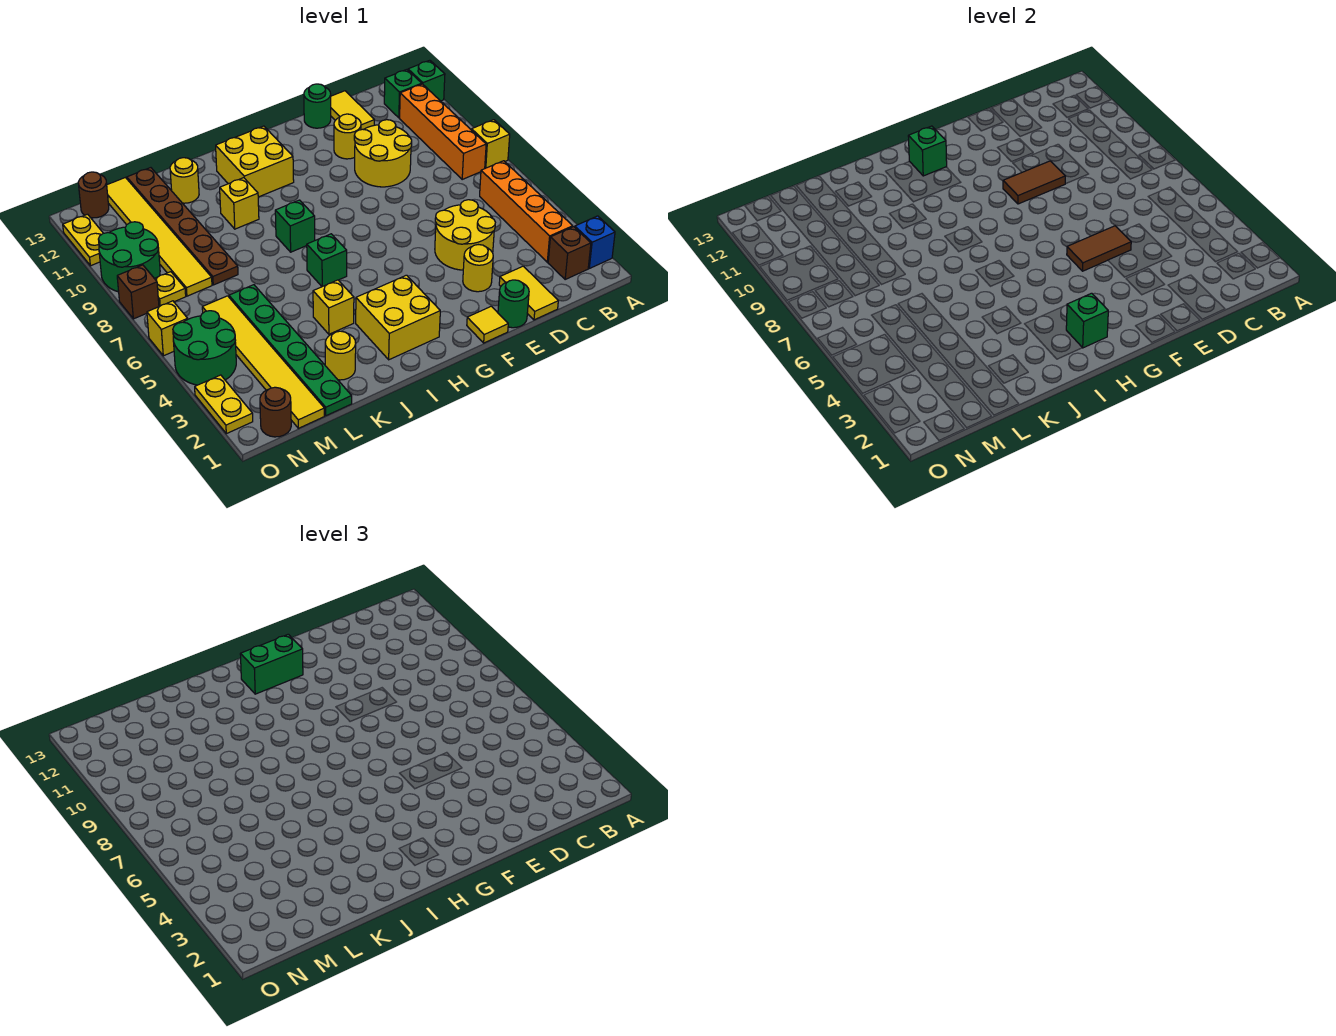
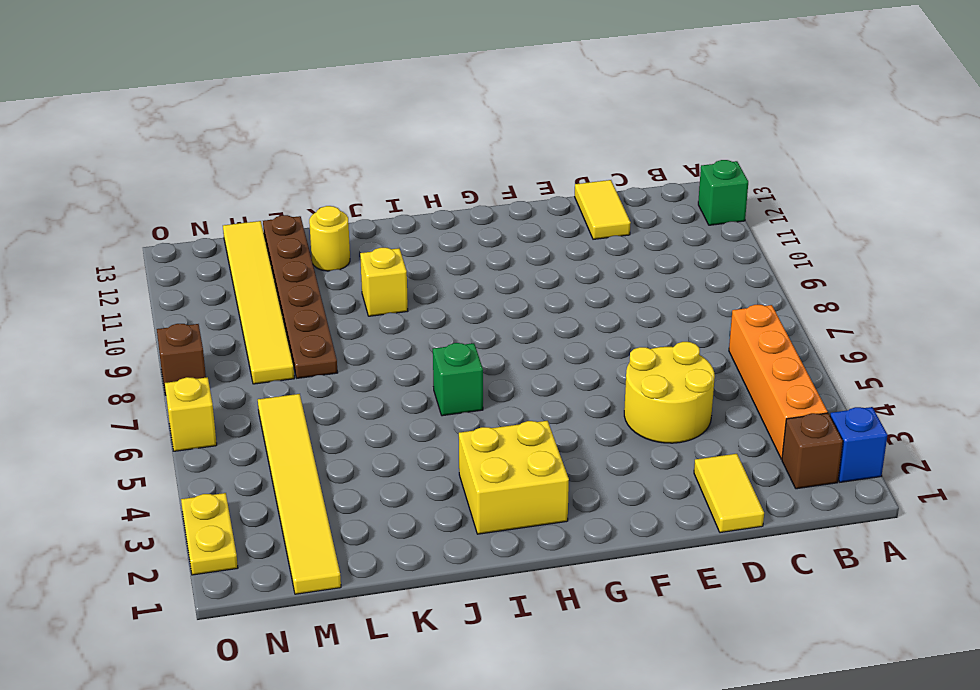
none -> yellow 1x1 brick [472,120,510,168]
none -> orange 1x4 brick [400,84,486,179]
none -> green 1x1 brick [384,70,422,118]
none -> yellow 2x2 round brick [354,120,412,187]

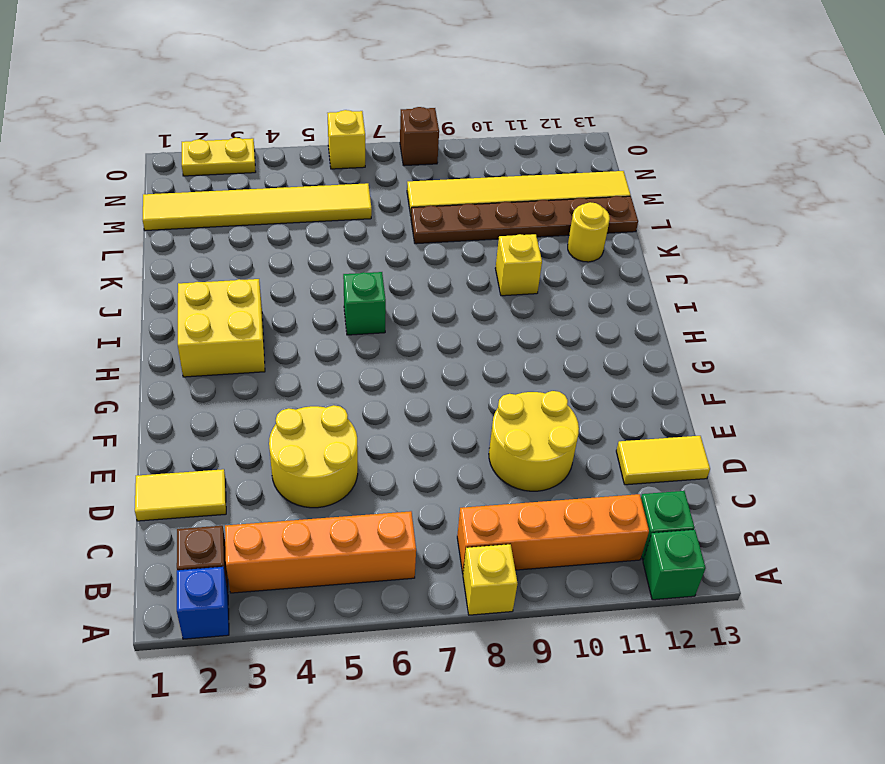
none -> green 1x1 round brick [498,280,529,328]
none -> yellow 1x1 round brick [463,245,493,292]
none -> yellow 1x1 round brick [334,114,361,159]
none -> green 1x1 round brick [304,84,331,128]

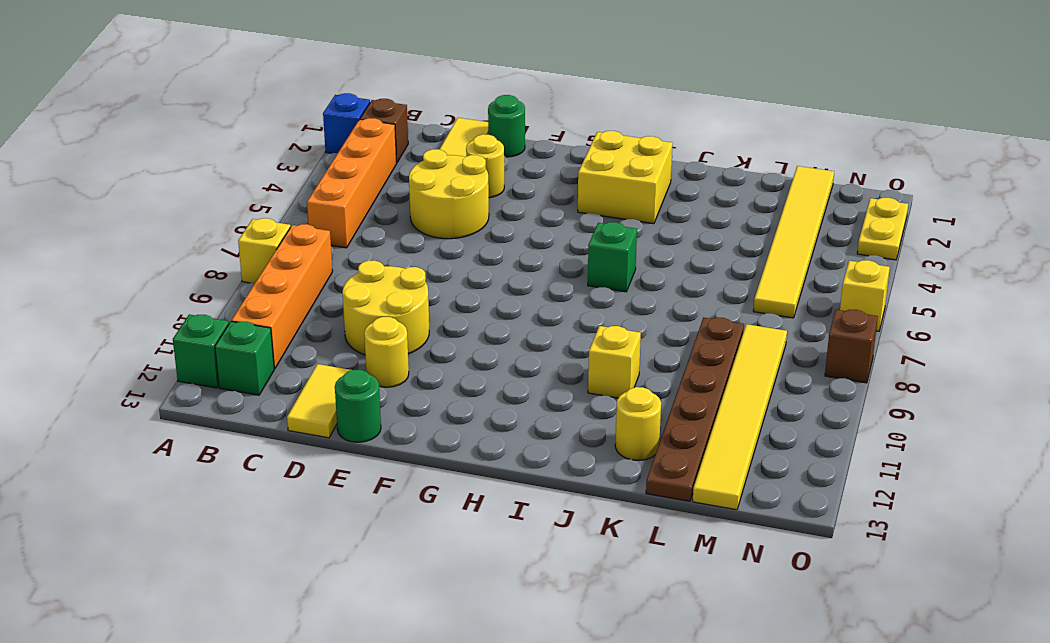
none -> yellow 1x1 tile [467,306,508,343]
none -> yellow 2x2 brick [216,126,294,197]
none -> green 1x1 brick [275,200,315,252]
none -> yellow 1x1 brick [313,280,354,334]

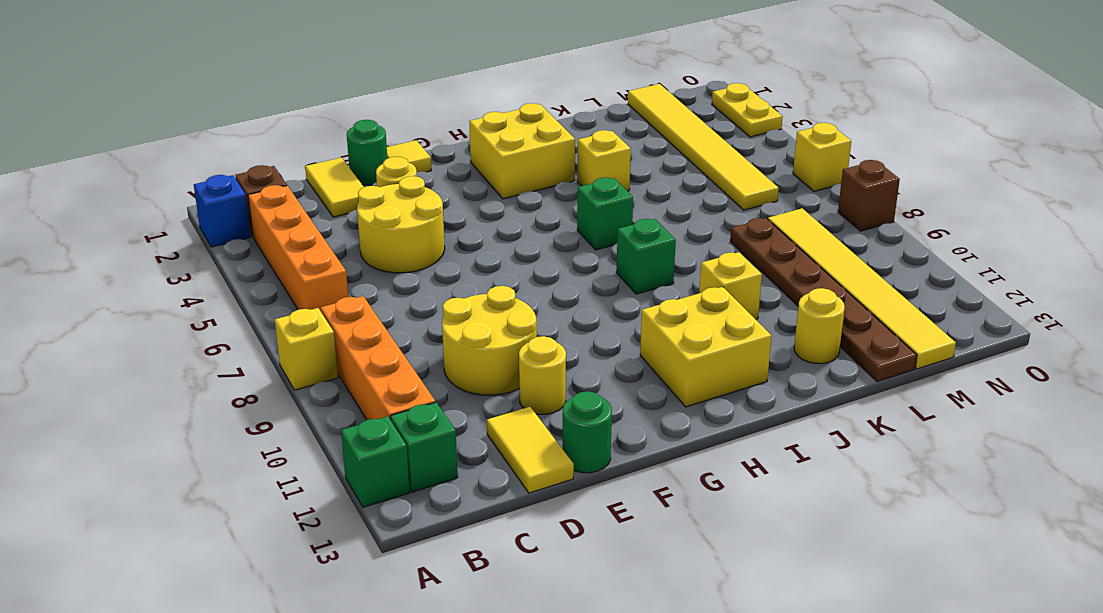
none -> yellow 1x1 round brick [325,331,356,380]
none -> green 1x6 plate [229,285,352,416]
none -> brown 1x1 round brick [260,387,291,437]
none -> green 2x2 round brick [173,311,236,385]

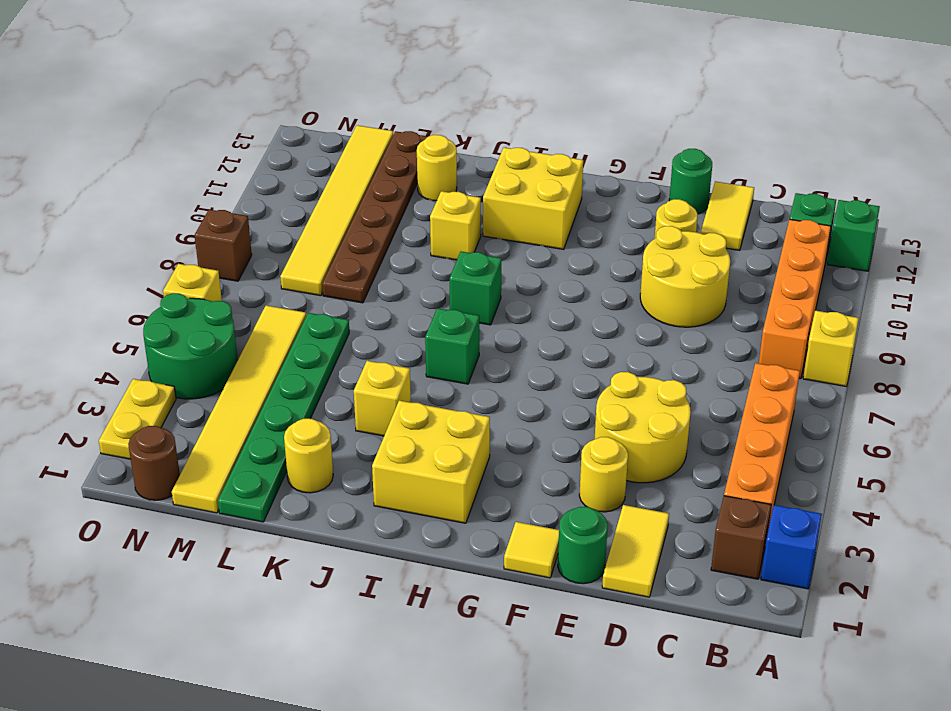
none -> yellow 1x1 plate [154,272,186,306]
none -> green 2x2 round brick [98,222,160,292]
none -> brown 1x1 round brick [78,172,109,218]
none -> yellow 1x2 plate [63,214,103,266]

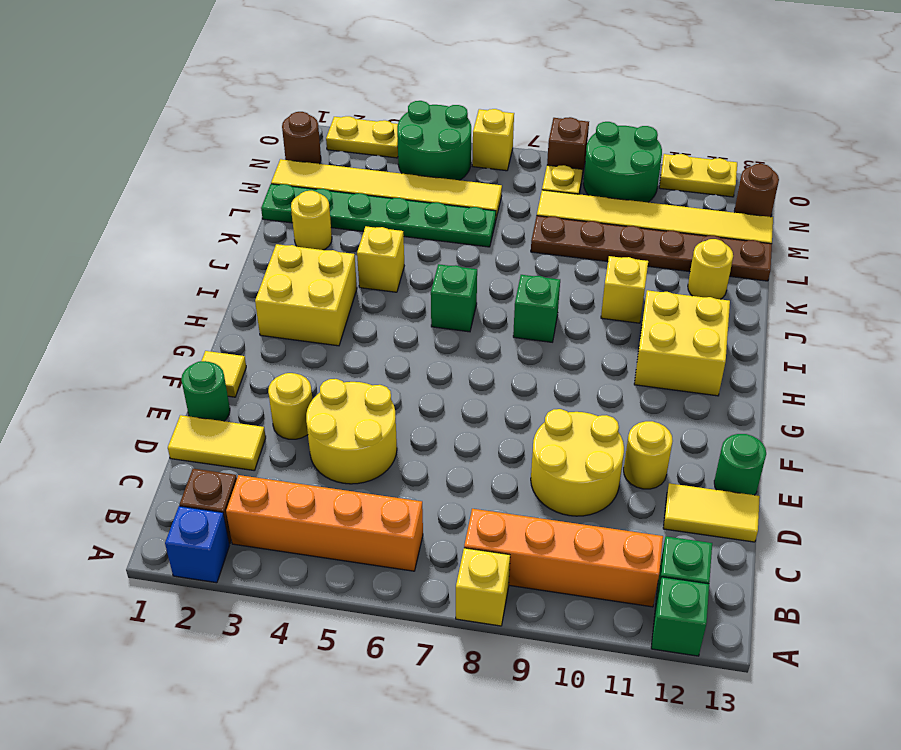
none -> brown 1x2 tile [1067,226,1131,271]
none -> brown 1x2 tile [1003,161,1065,204]
none -> green 1x1 brick [1066,293,1108,348]
none -> green 1x1 brick [908,126,947,176]

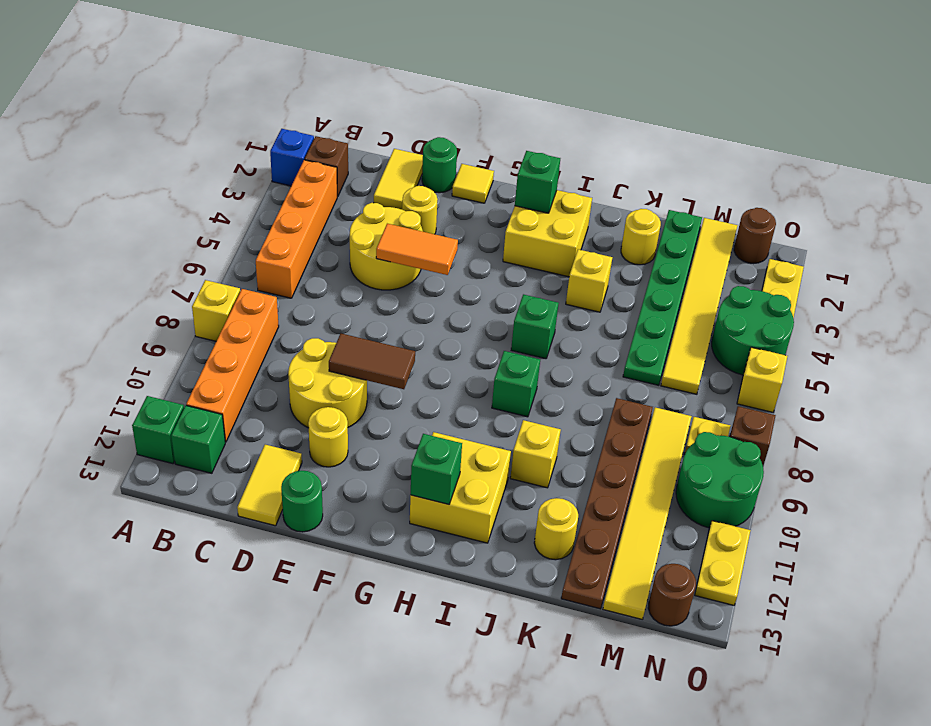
orange 1x2 tile [376,224,458,275] -> brown 1x2 tile [1067,226,1131,271]
none -> green 1x2 brick [240,634,303,694]

